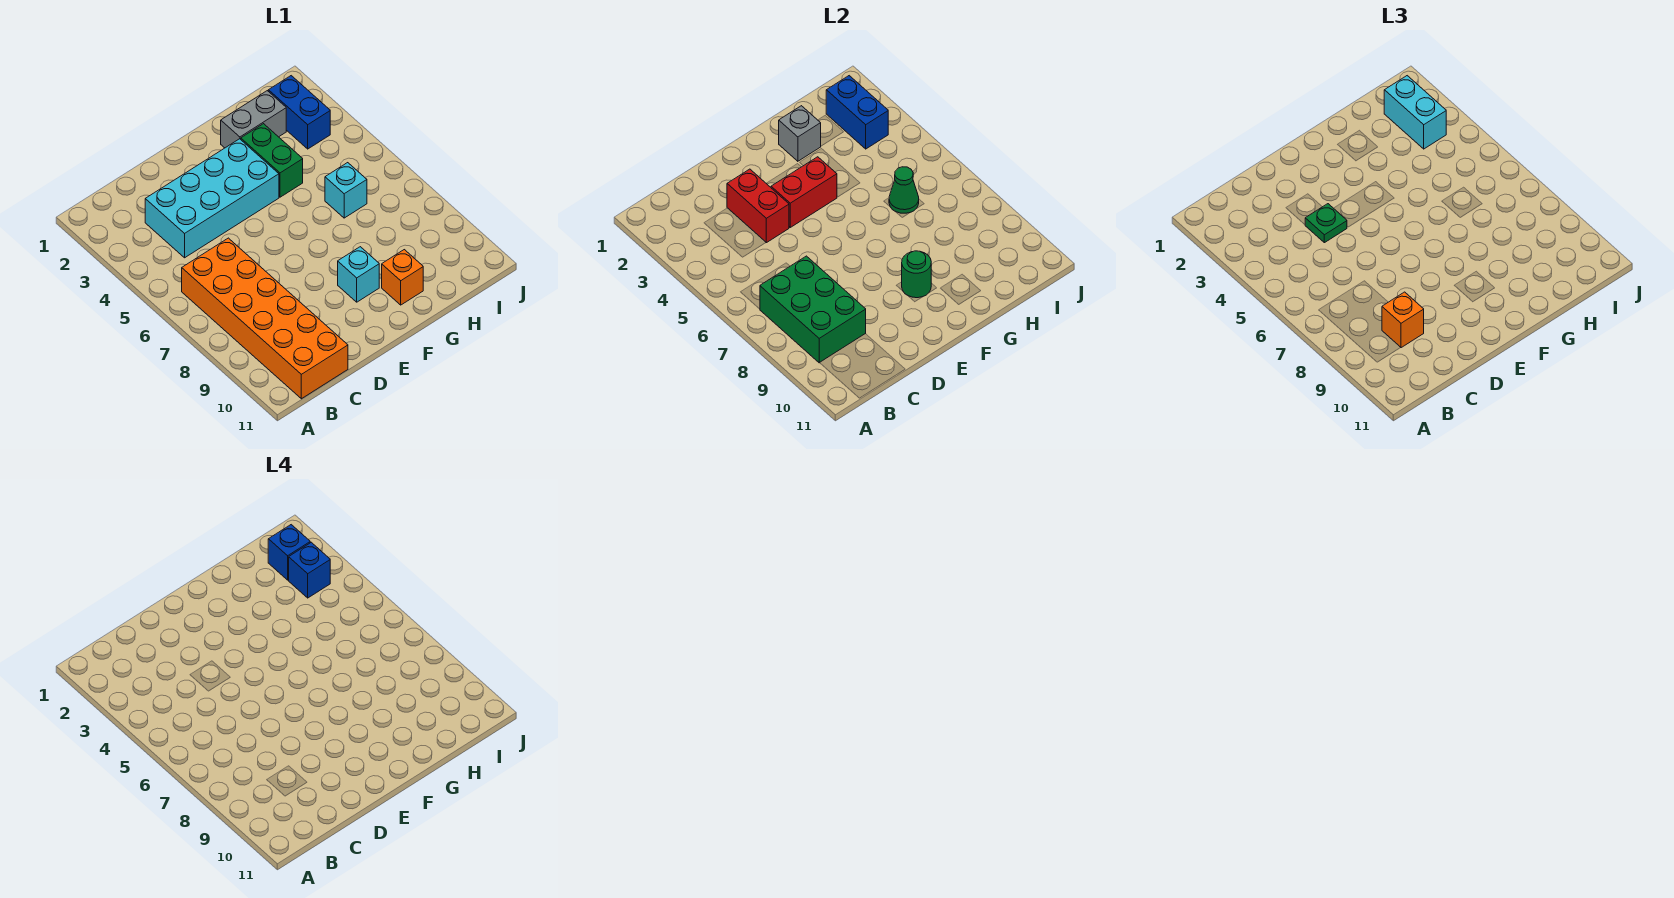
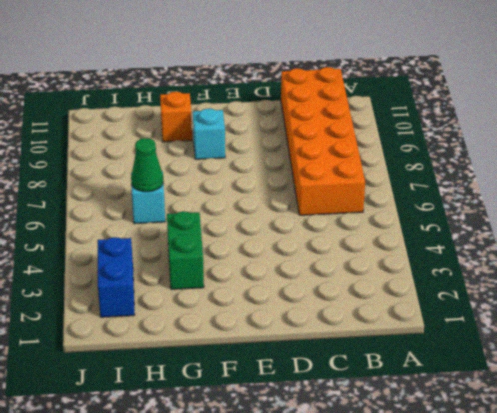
none -> cyan 2x4 brick [145,139,279,258]
none -> grey 1x2 brick [221,91,286,148]
none -> green 2x3 brick [760,256,866,363]

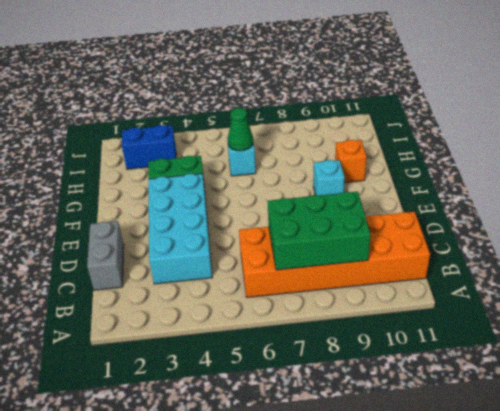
grey 1x2 brick [87,221,124,290] -> grey 1x2 brick moved to [221,91,286,148]
none -> red 1x2 brick [727,169,789,243]
none -> red 1x2 brick [771,157,837,227]
none -> green 1x1 round brick [902,251,931,298]

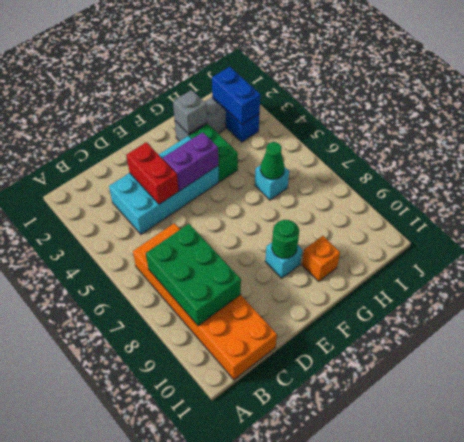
purple 1x2 brick [163,132,218,191] -> red 1x2 brick [771,157,837,227]
none -> orange 1x1 brick [1382,292,1424,348]
none -> green 1x1 plate [1305,204,1347,243]
none -> cyan 1x2 brick [1384,76,1446,149]

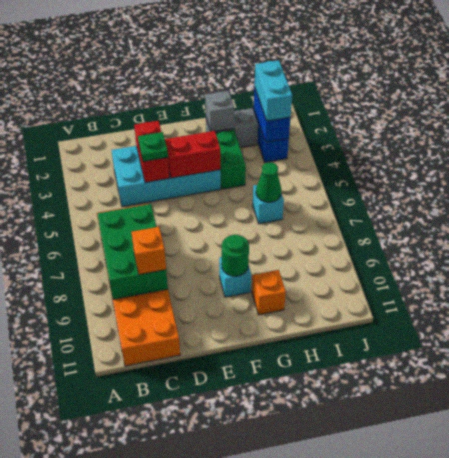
none -> blue 1x1 brick [268,525,310,580]
none -> blue 1x1 brick [289,542,330,598]

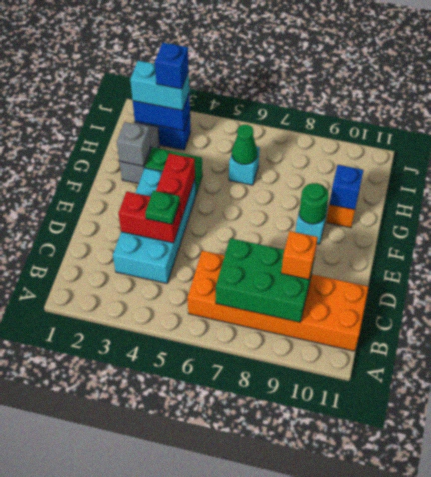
blue 1x1 brick [329,165,364,210] -> blue 1x1 brick moved to [268,525,310,580]

